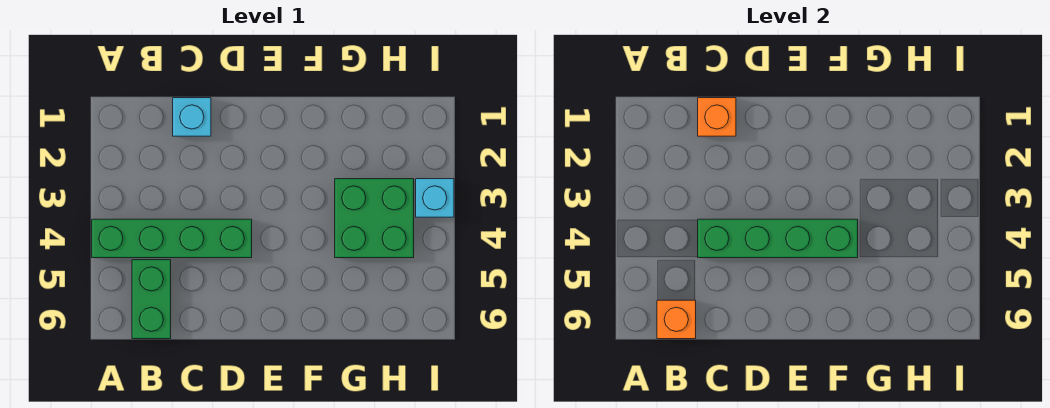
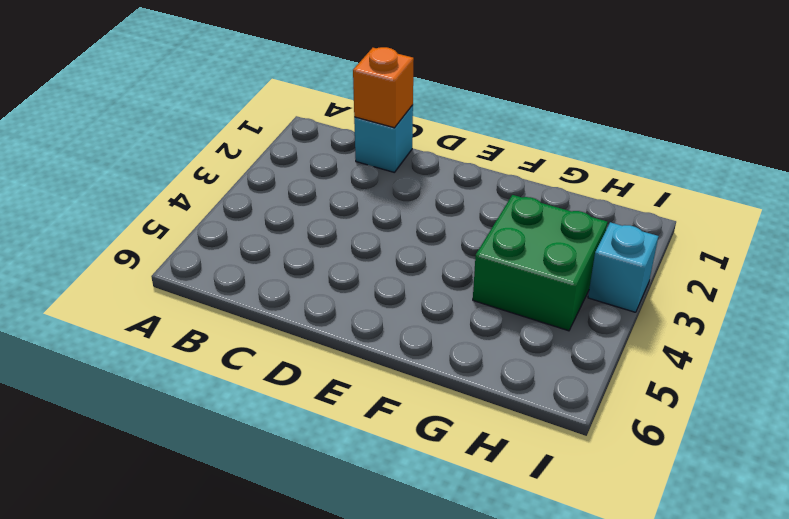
none -> green 1x4 brick [92,219,252,258]
none -> green 1x2 brick [132,260,171,339]

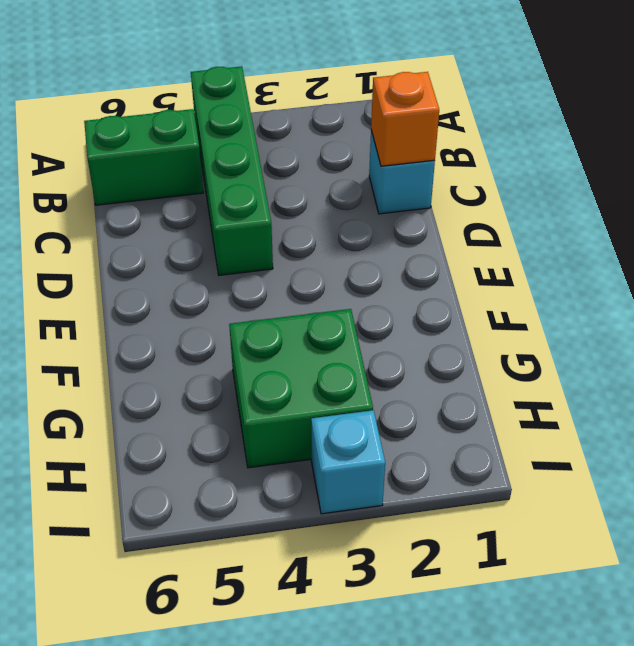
none -> orange 1x1 brick [657,300,696,339]
none -> green 1x4 brick [698,219,858,258]

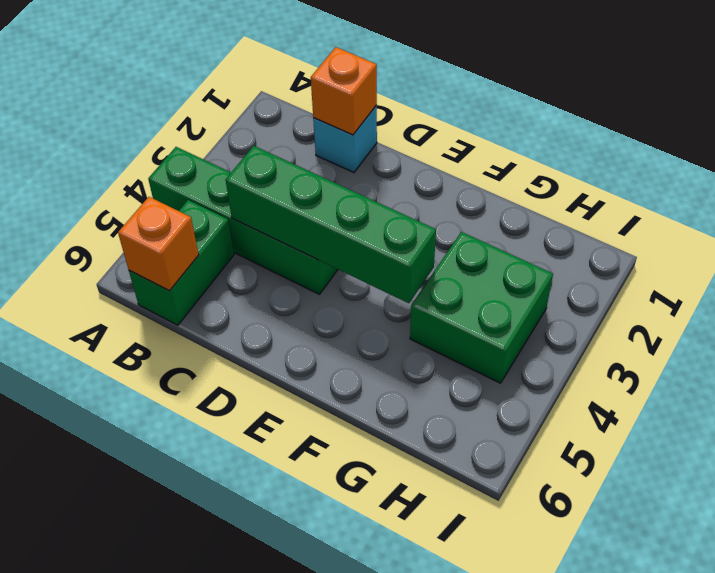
none -> cyan 1x1 brick [416,179,454,217]

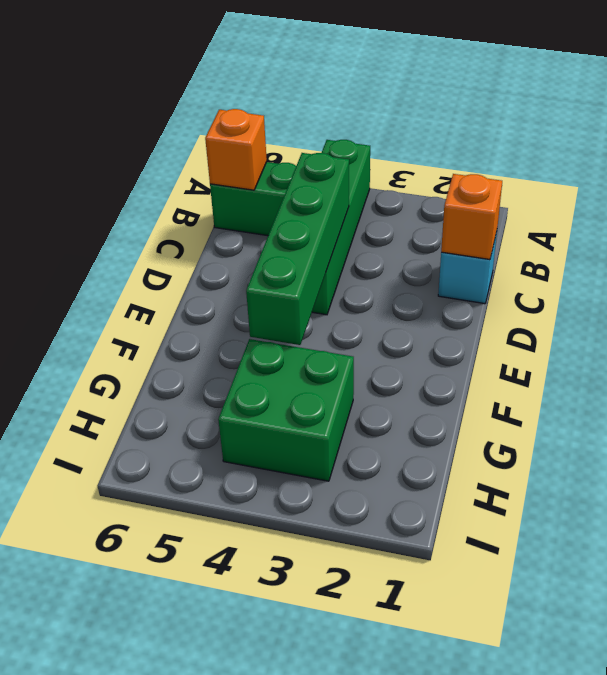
none -> cyan 1x1 brick [416,179,454,217]

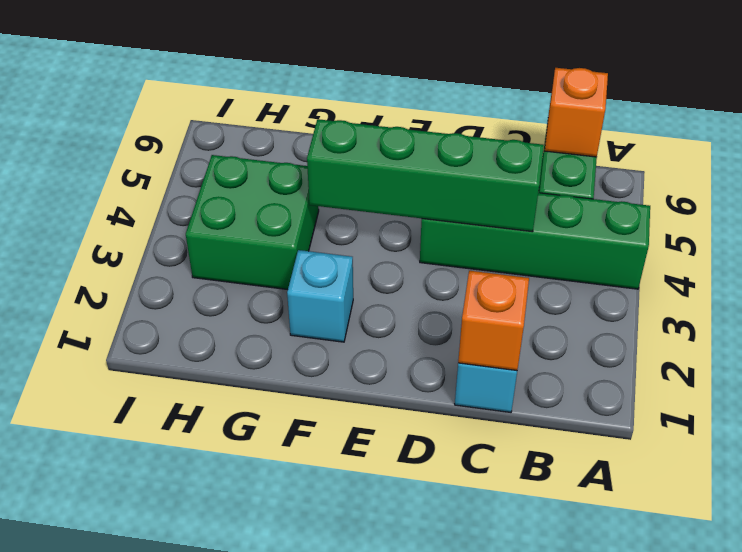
cyan 1x1 brick [287,250,353,342] -> cyan 1x1 brick moved to [416,179,454,217]

